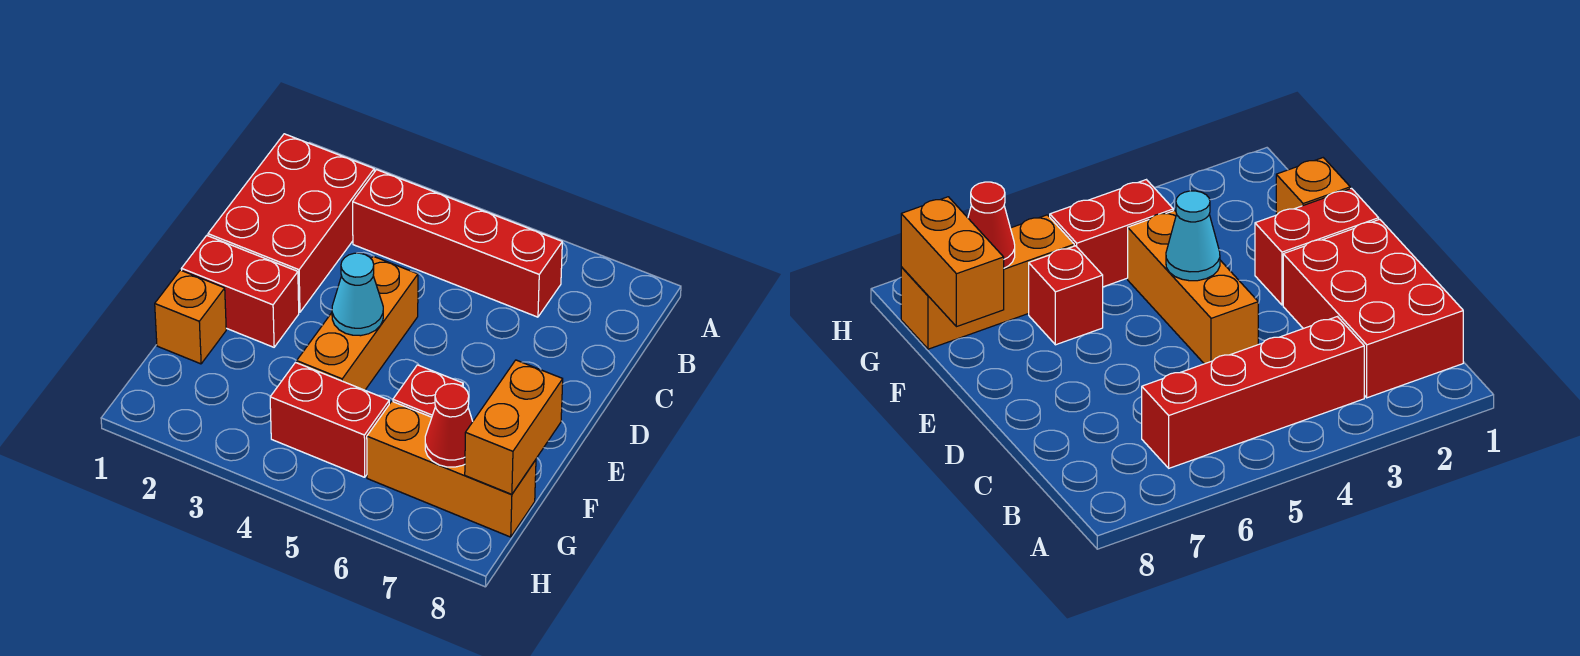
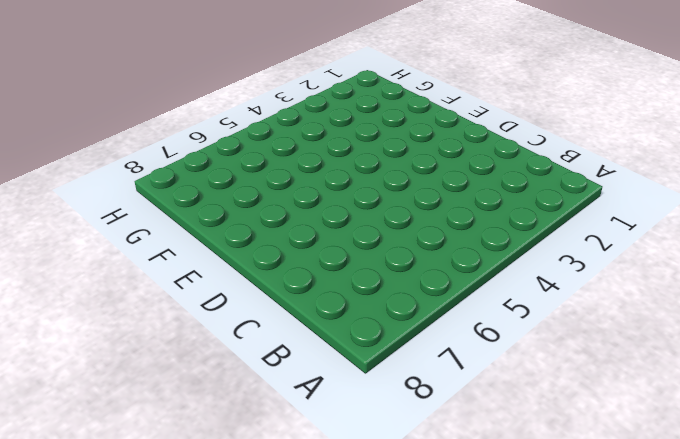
none -> red 2x3 brick [208,134,374,312]
none -> red 1x4 brick [353,170,562,317]

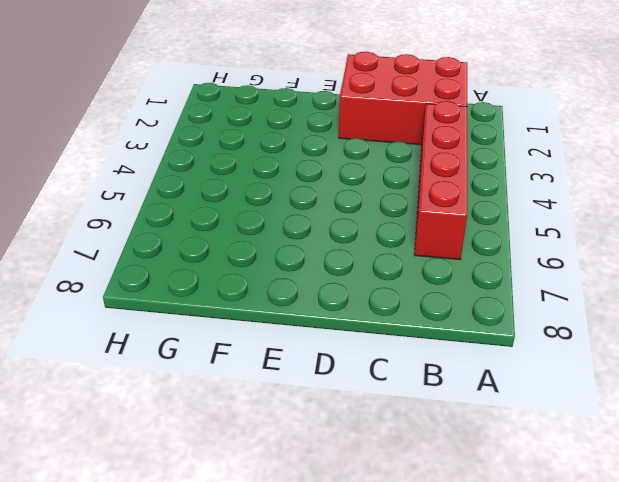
none -> orange 1x3 brick [297,256,418,390]
none -> red 1x2 brick [181,236,299,347]

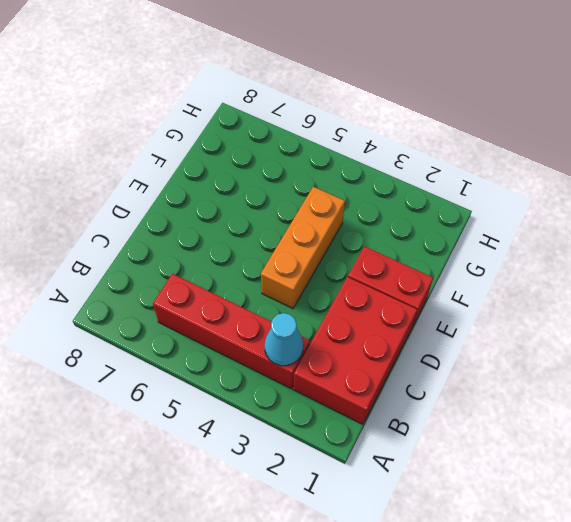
cyan 1x1 cone [265,313,303,366] -> cyan 1x1 cone moved to [332,253,383,336]
none -> orange 1x1 brick [155,270,226,364]
none -> red 1x1 brick [393,365,463,417]

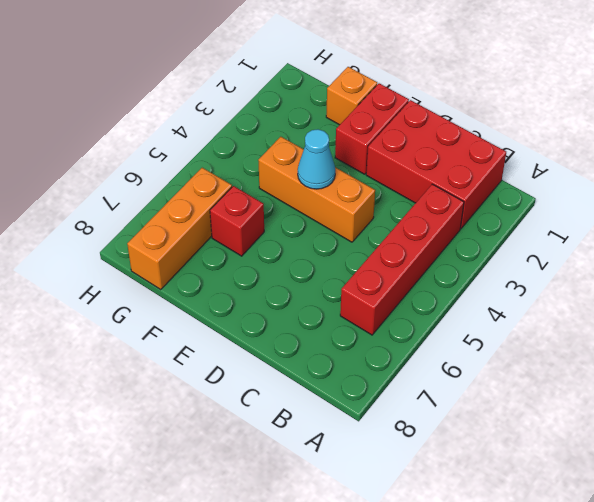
none -> red 1x2 brick [270,363,389,477]
none -> orange 1x2 brick [465,360,563,494]

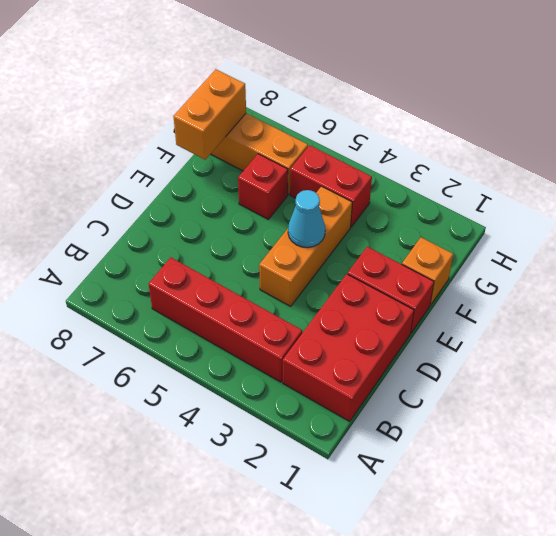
none -> red 1x1 cone [425,384,473,467]

